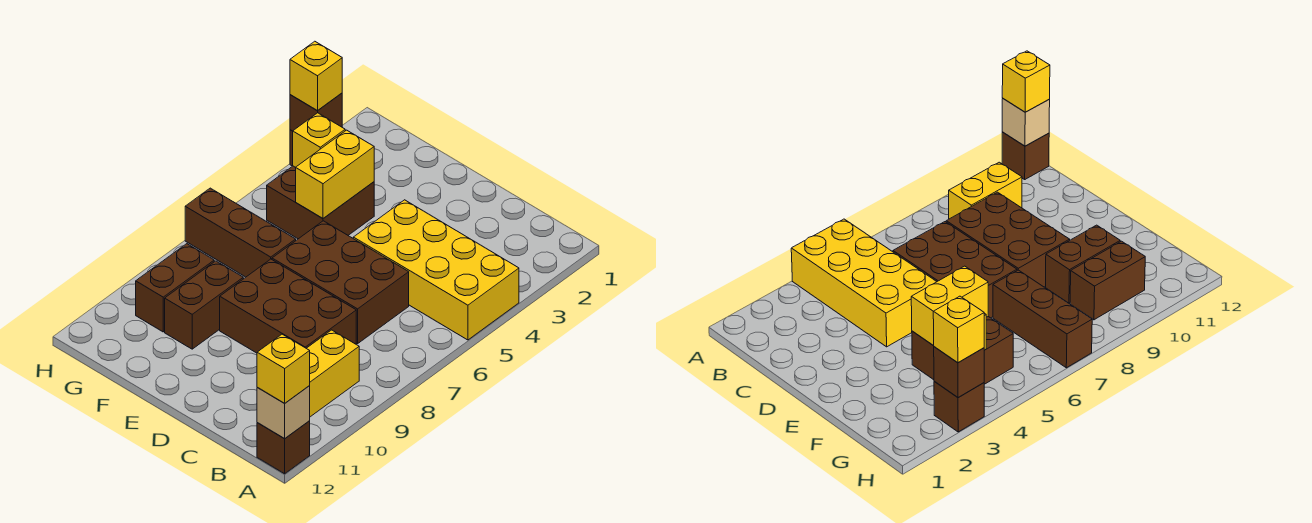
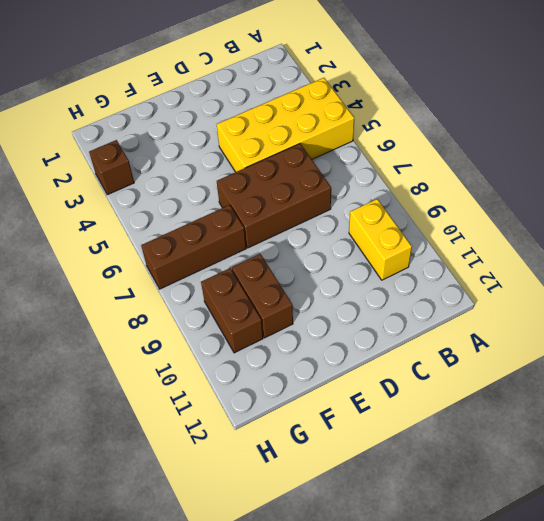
none -> brown 1x1 brick [257,421,310,474]
none -> brown 2x3 brick [220,259,356,353]
none -> brown 2x2 brick [267,166,374,239]

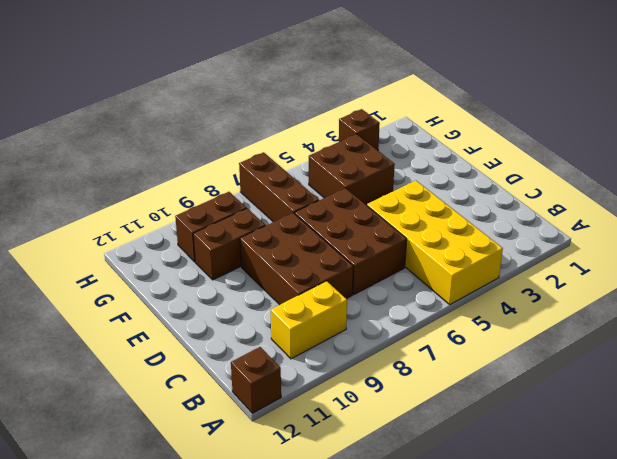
none -> tan 1x1 brick [257,386,310,439]
none -> yellow 1x2 brick [296,130,374,218]
none -> yellow 1x1 brick [293,113,345,167]

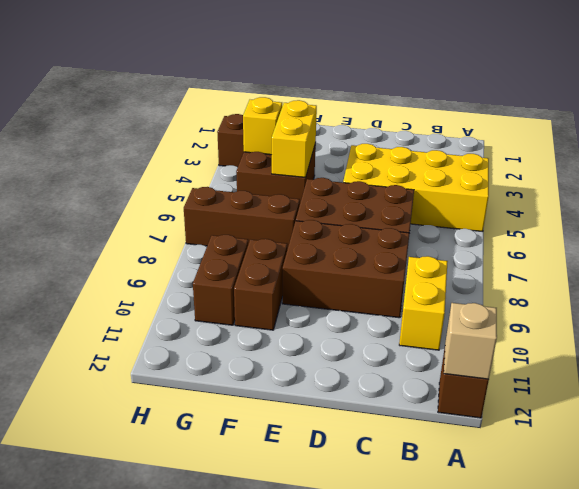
none -> brown 1x1 brick [290,93,342,131]
none -> yellow 1x1 brick [257,334,310,403]
none -> yellow 1x1 brick [290,41,342,110]

